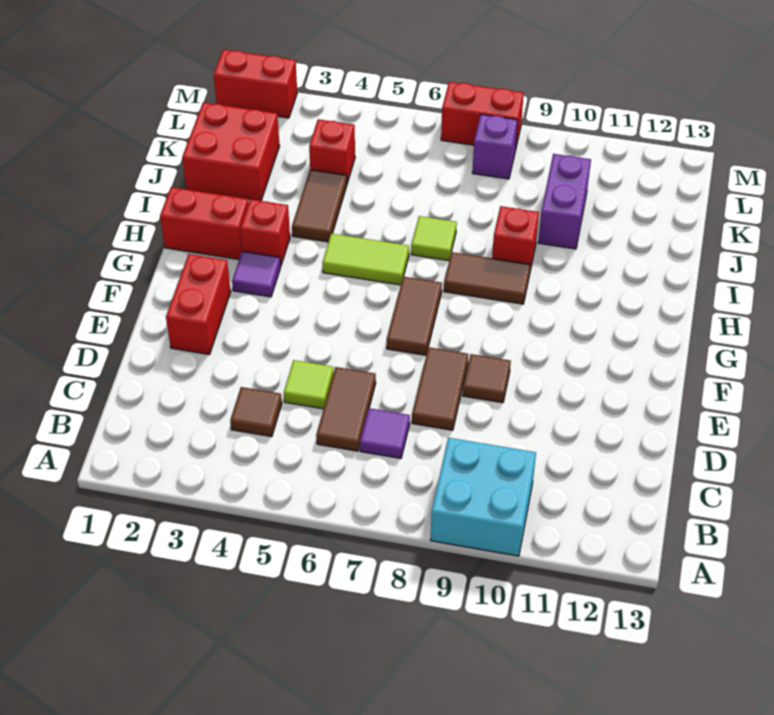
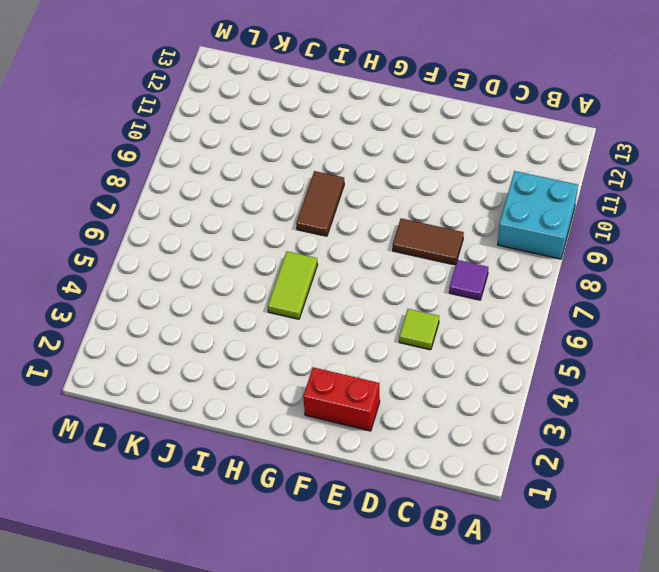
none -> brown 1x1 tile [230,387,282,437]
none -> brown 1x2 tile [316,367,376,451]
none -> brown 1x1 tile [463,354,511,403]

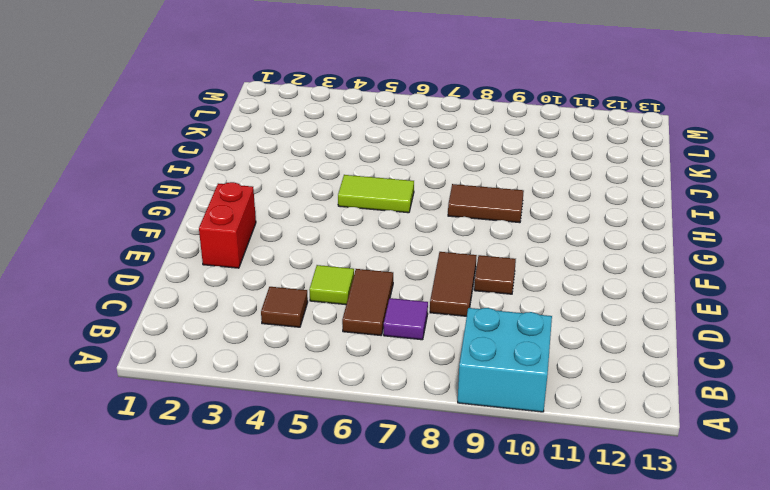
none -> brown 1x2 tile [387,277,442,355]
none -> purple 1x1 tile [232,251,281,297]
none -> red 1x2 brick [160,187,249,259]

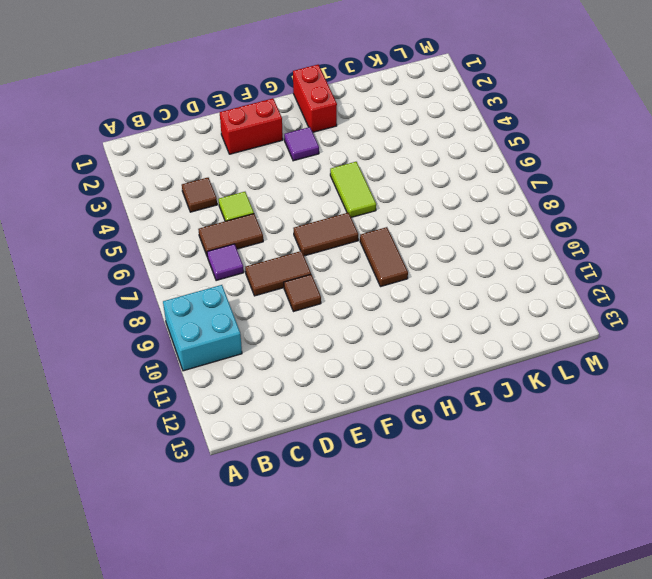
none -> red 1x1 brick [240,199,290,266]
none -> brown 1x2 tile [292,170,347,242]
none -> lime 1x1 tile [411,216,457,261]

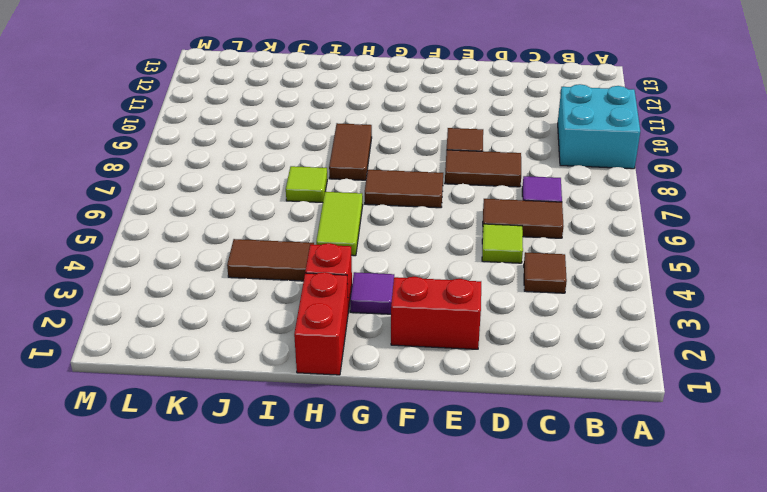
none -> red 1x1 brick [492,206,539,270]
none -> red 2x2 brick [182,103,280,201]
none -> purple 1x2 brick [538,154,591,249]

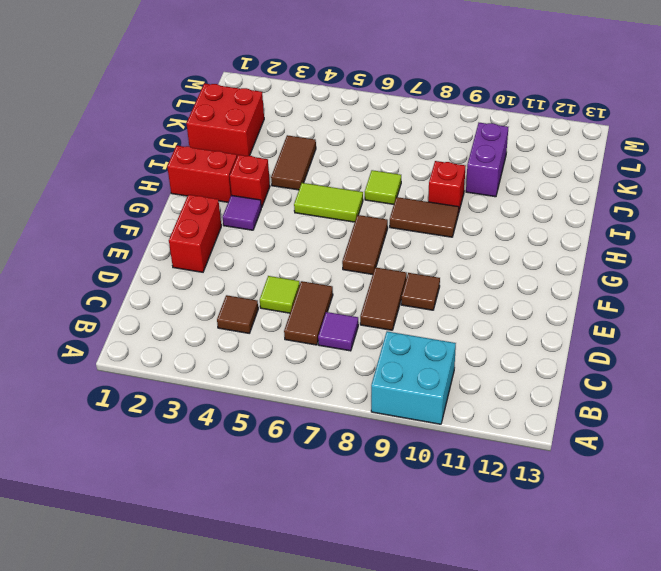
none -> red 1x1 brick [309,119,355,183]
none -> purple 1x1 brick [472,114,518,179]
none -> red 1x2 brick [213,50,297,118]

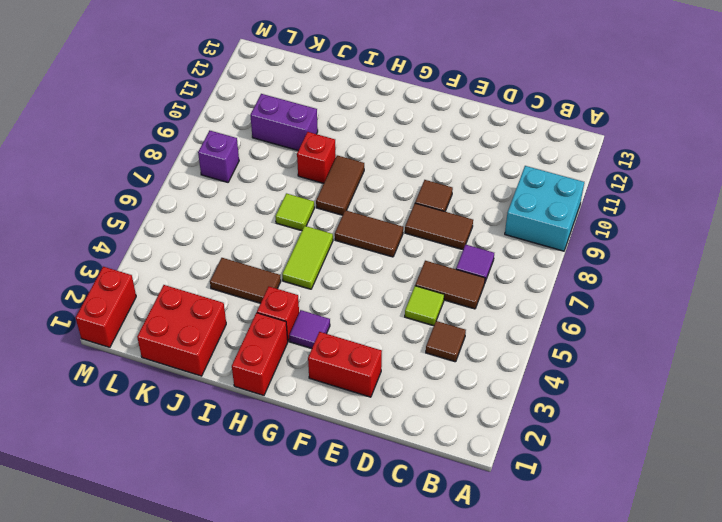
none -> red 1x1 brick [309,119,355,183]
none -> red 1x2 brick [441,82,524,151]

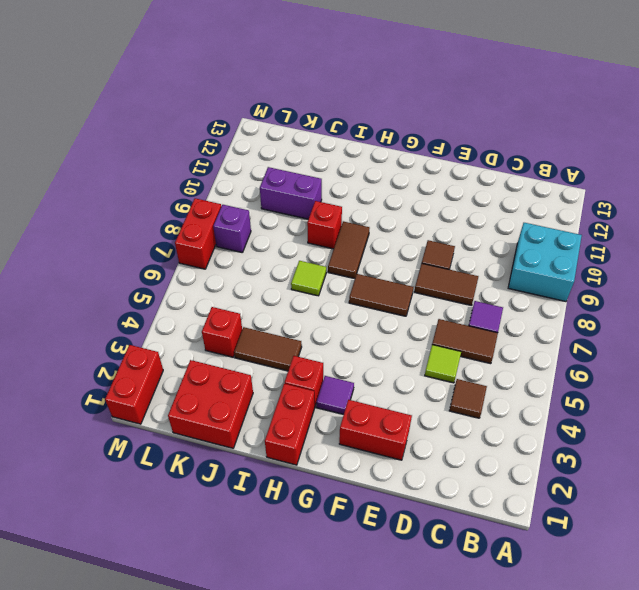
none -> lime 1x2 tile [322,234,409,285]

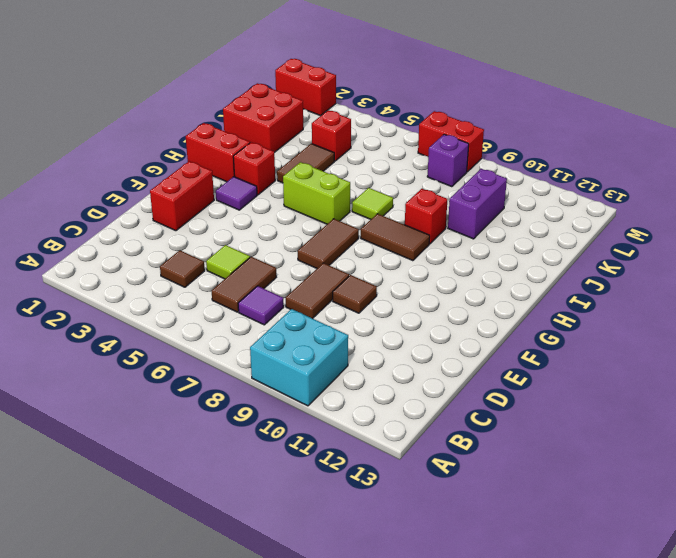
lime 1x2 brick [283,162,350,224] -> lime 1x2 tile [322,234,409,285]

